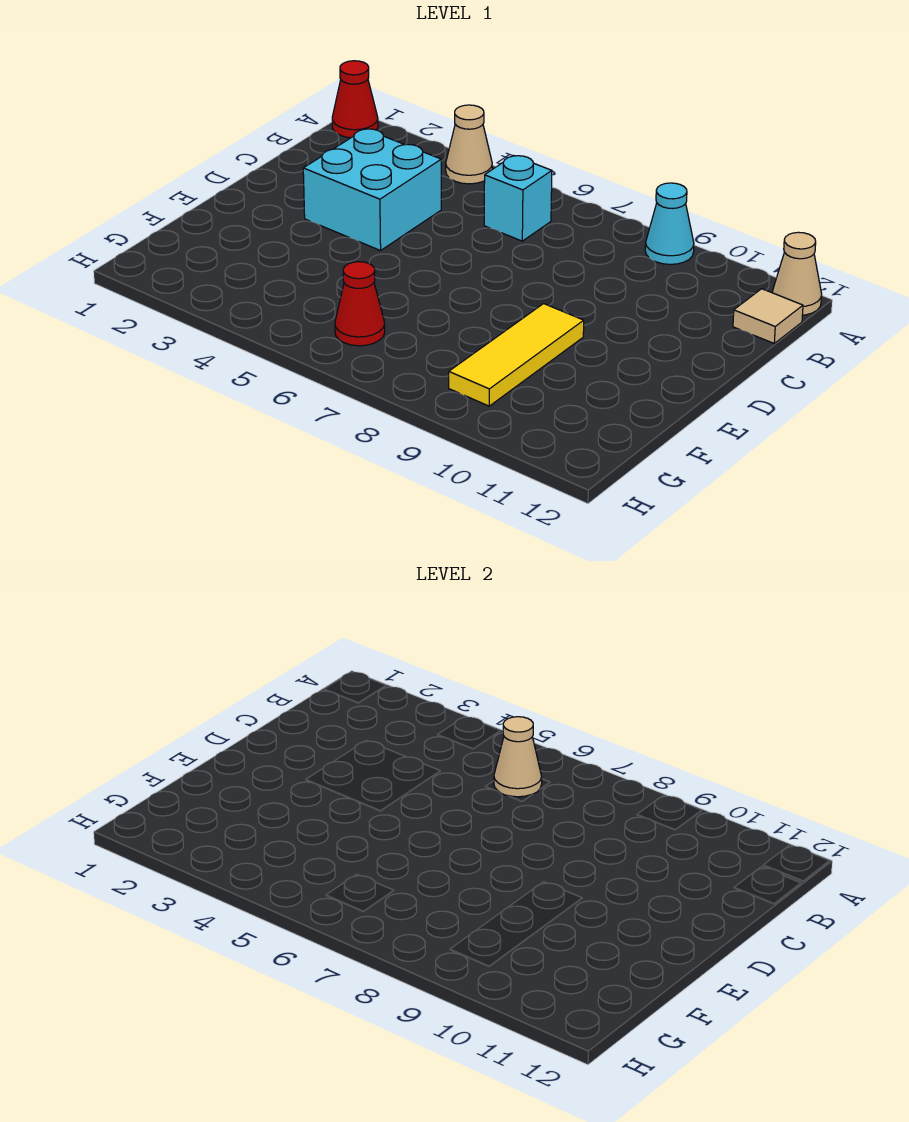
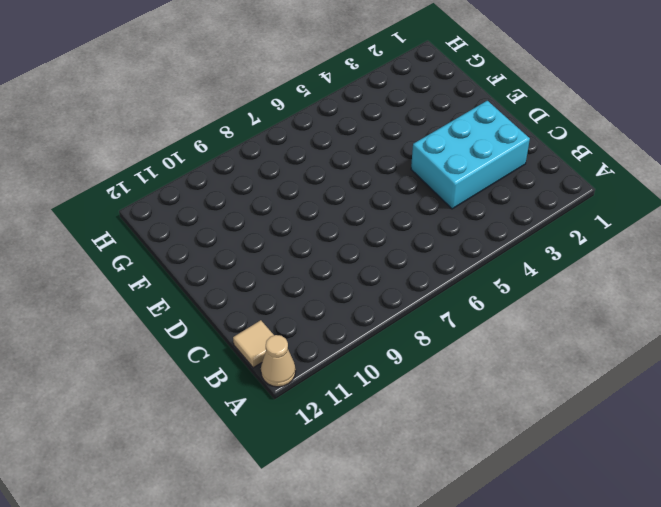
cyan 2x3 brick [411,101,530,209] -> cyan 2x2 brick [303,129,441,251]
none -> red 1x1 cone [332,61,378,138]
none -> tan 1x1 cone [446,105,492,184]

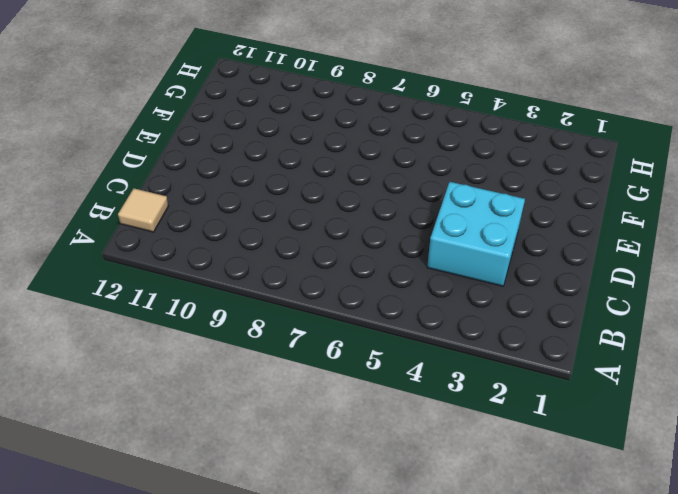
none -> red 1x1 cone [332,61,378,138]
none -> tan 1x1 cone [446,105,492,184]

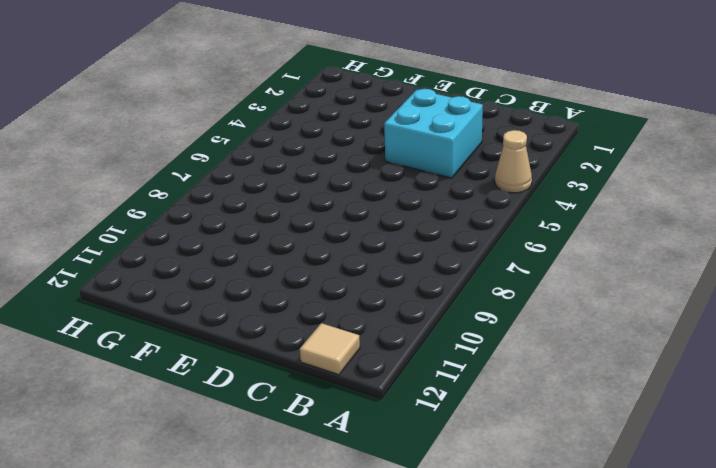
none -> red 1x1 cone [332,61,378,138]
none -> cyan 1x1 cone [645,183,694,264]

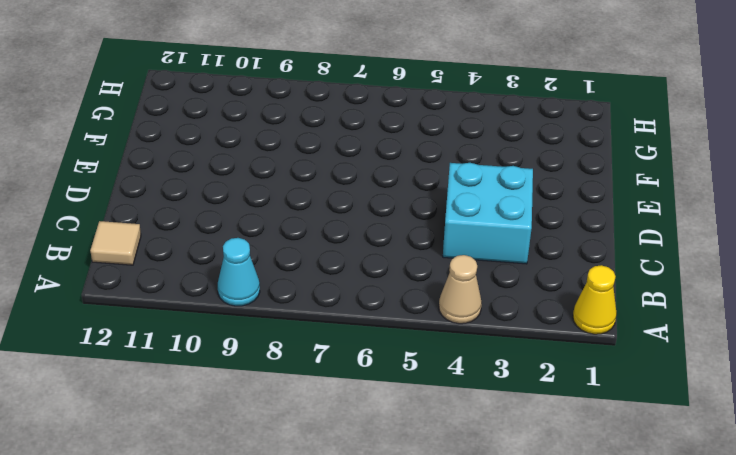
yellow 1x1 cone [573,265,617,334] -> red 1x1 cone [332,61,378,138]
none -> tan 1x1 cone [772,232,822,315]
none -> cyan 1x1 brick [484,156,552,241]

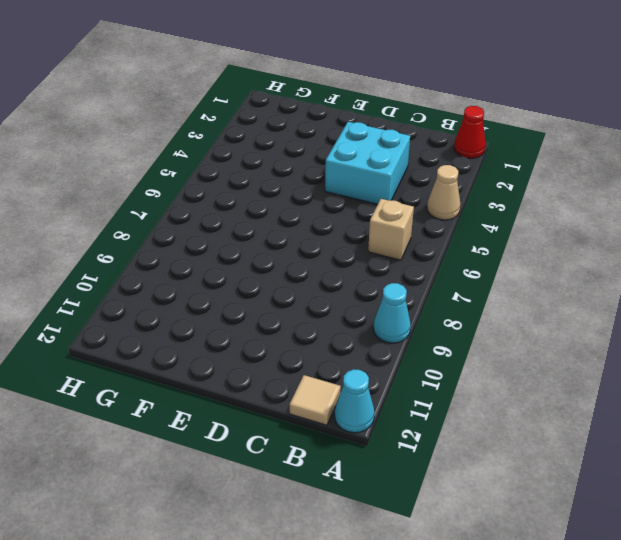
cyan 1x1 cone [334,369,375,433] -> tan 1x1 cone [772,232,822,315]
tan 1x1 brick [368,199,414,260] -> cyan 1x1 brick [484,156,552,241]
none -> yellow 1x3 tile [449,304,584,406]
none -> red 1x1 cone [335,262,385,346]

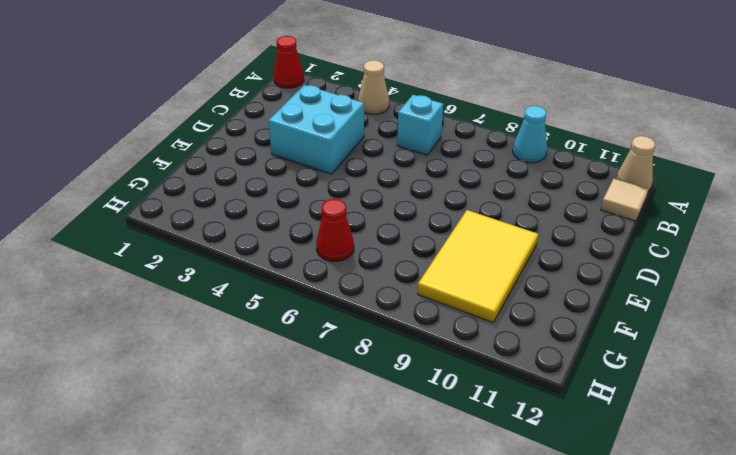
yellow 2x3 tile [418,210,538,322] -> yellow 1x3 tile [449,304,584,406]
none -> tan 1x1 cone [494,717,542,797]

